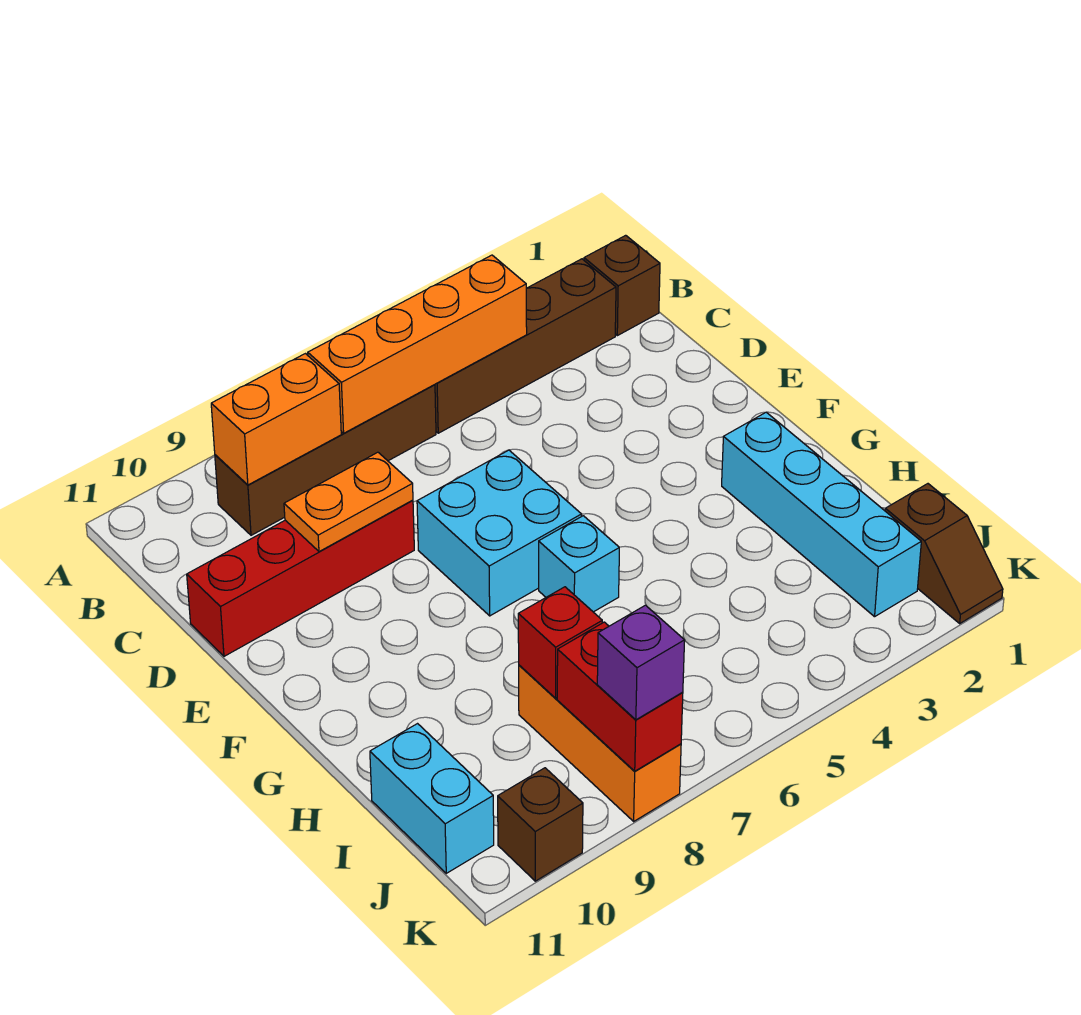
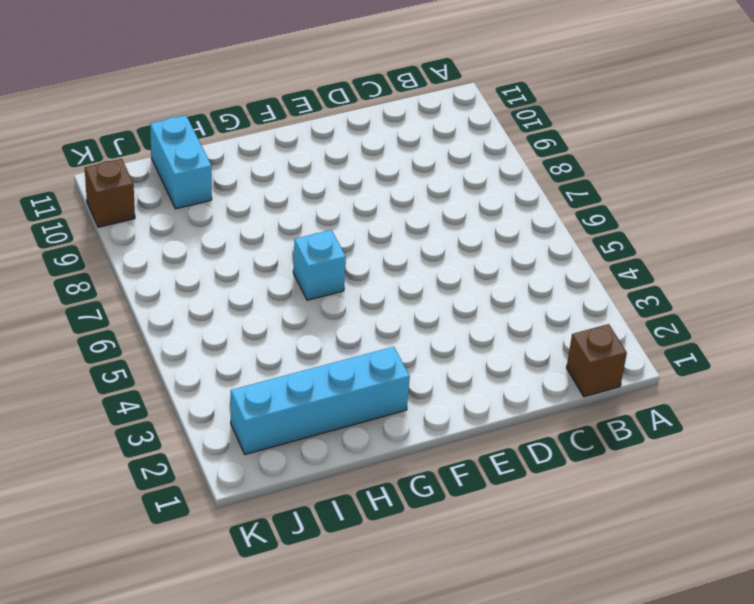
cyan 1x2 brick [150,115,212,209] -> cyan 1x2 brick turned to [370,724,494,873]
none -> brown 1x4 brick [435,259,616,433]
none -> brown 1x4 brick [215,385,436,535]
none -> red 1x4 brick [187,500,414,656]

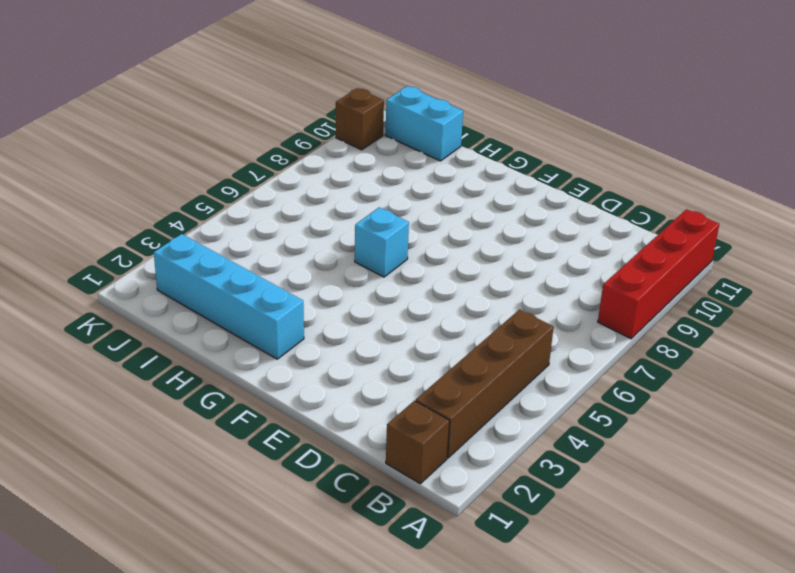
red 1x4 brick [598,209,719,339] -> red 1x4 brick moved to [187,500,414,656]
none -> brown 1x4 brick [215,385,436,535]
none -> cyan 2x2 brick [417,450,582,616]
none -> orange 1x3 brick [519,665,681,821]

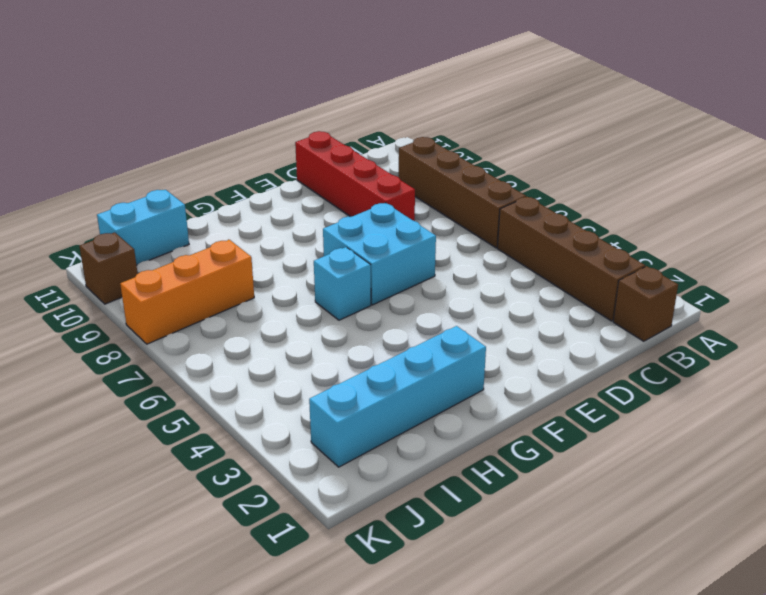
none -> brown 1x2 slope [885,484,1003,623]
none -> orange 1x4 brick [308,255,527,433]
none -> orange 1x2 brick [211,354,341,485]

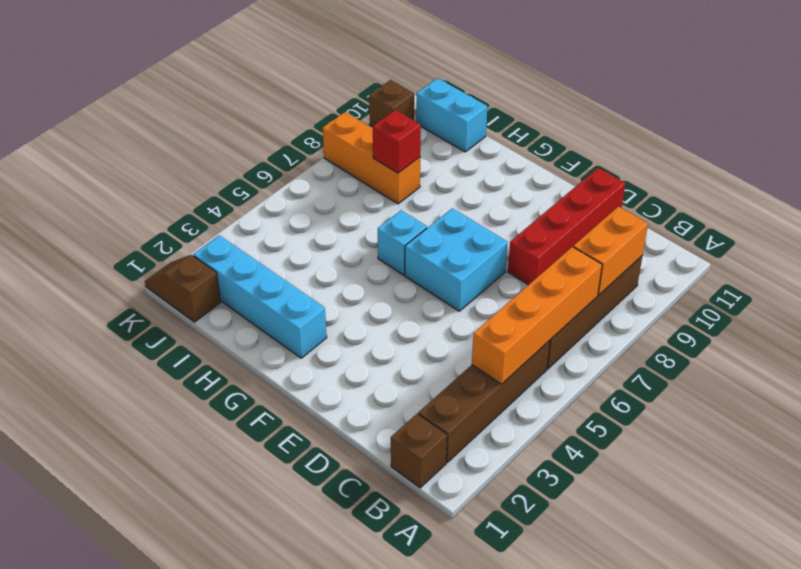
none -> orange 1x2 plate [284,452,413,552]
none -> red 1x2 brick [557,622,683,771]
none -> purple 1x1 brick [597,605,685,720]

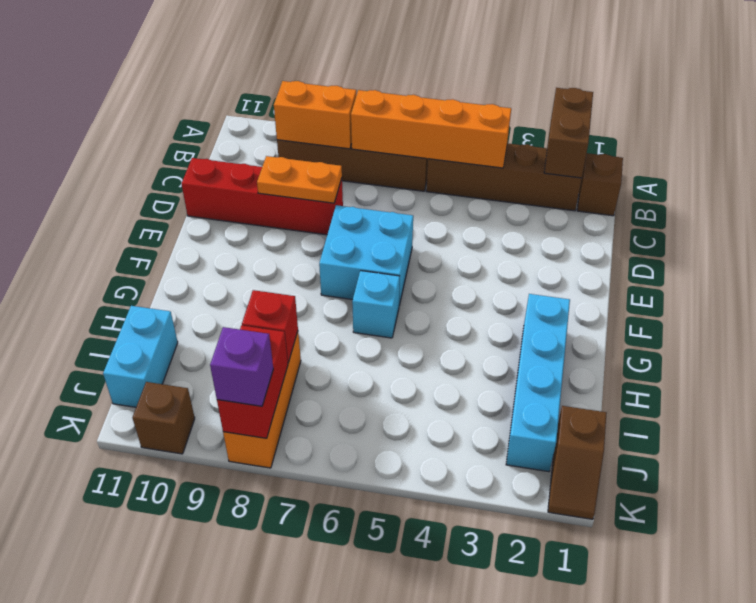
brown 1x2 brick [544,88,593,178] -> none

